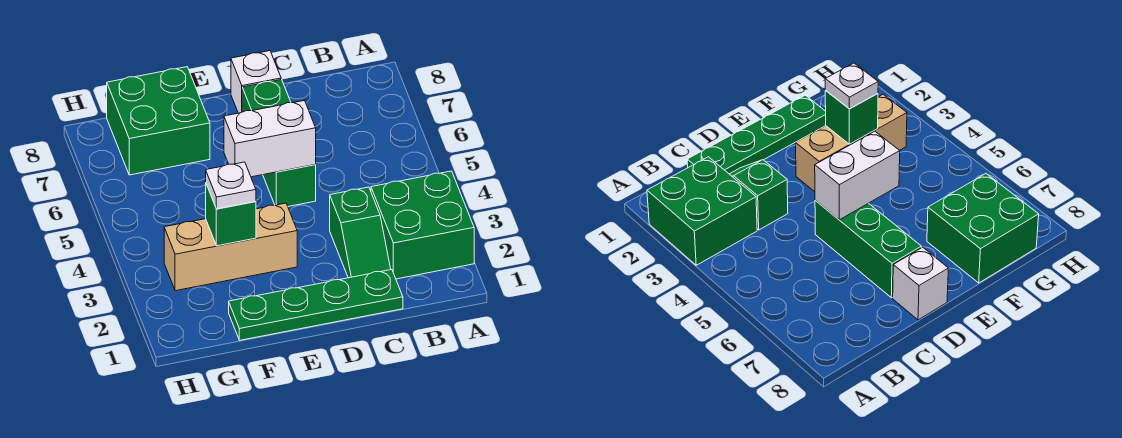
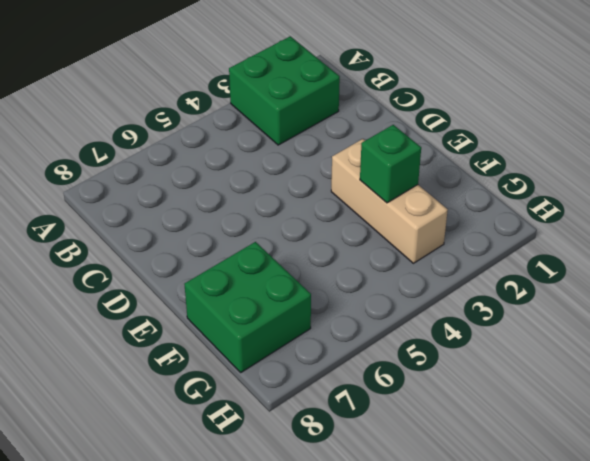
none -> green 1x4 plate [229,270,403,340]
none -> green 1x2 slope [330,187,391,278]

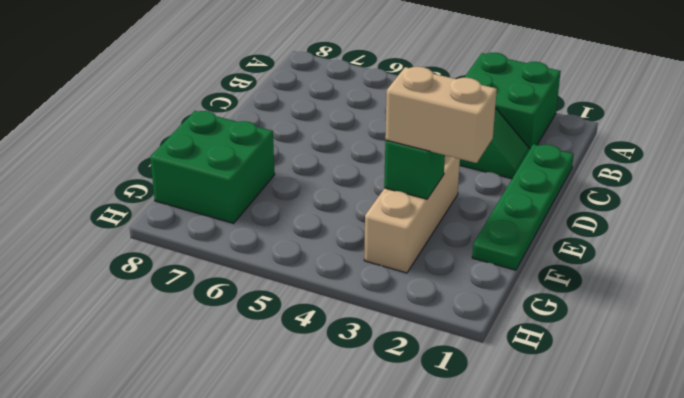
tan 1x2 brick [385,67,497,163] -> white 1x1 plate [206,162,256,209]
none -> green 1x3 brick [242,79,316,207]
none -> white 1x1 brick [231,51,281,113]

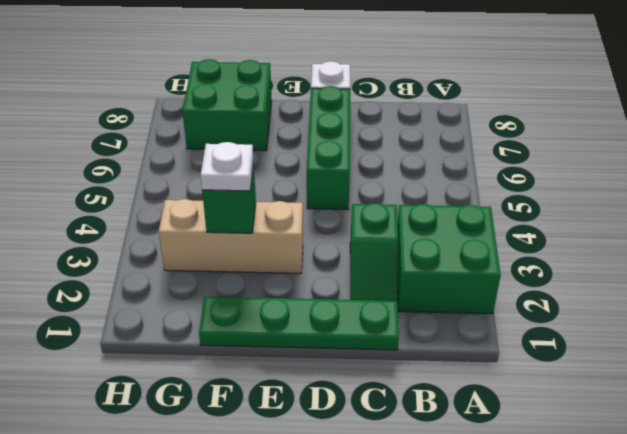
none -> white 1x2 brick [224,101,316,177]

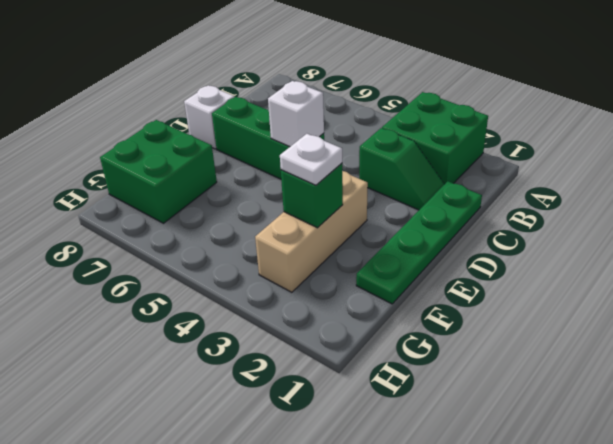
white 1x1 brick [268,81,324,147] -> white 1x2 brick [224,101,316,177]

